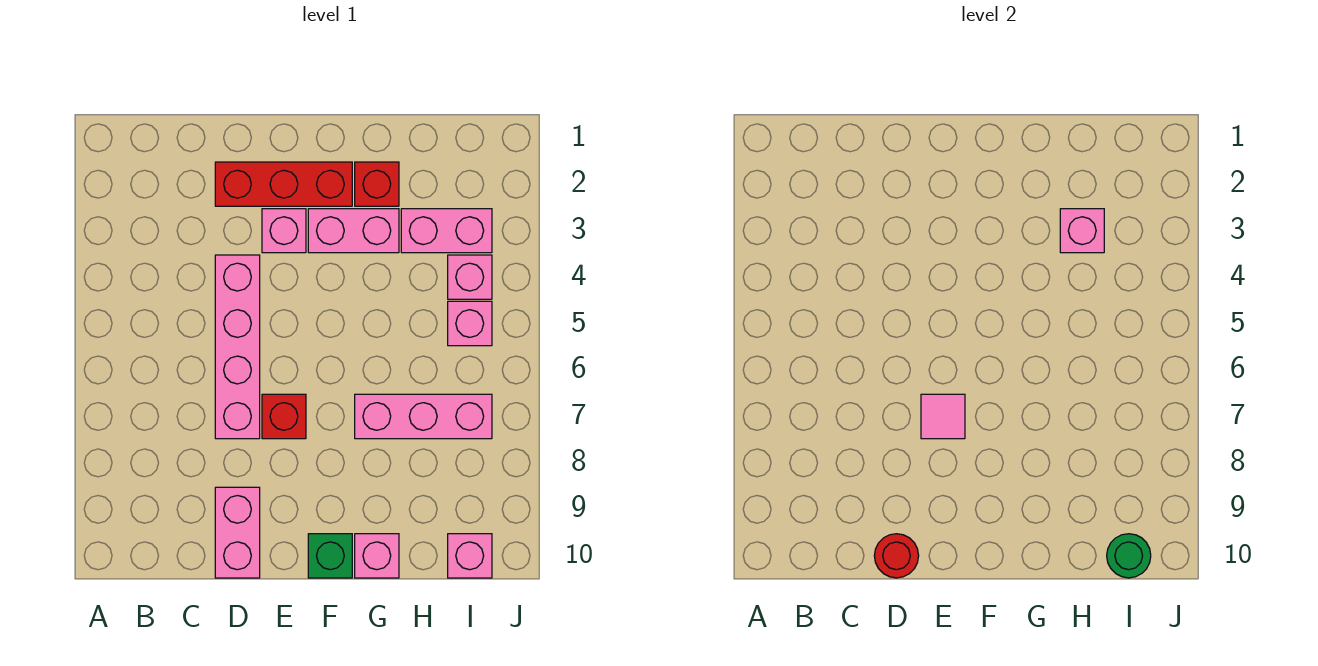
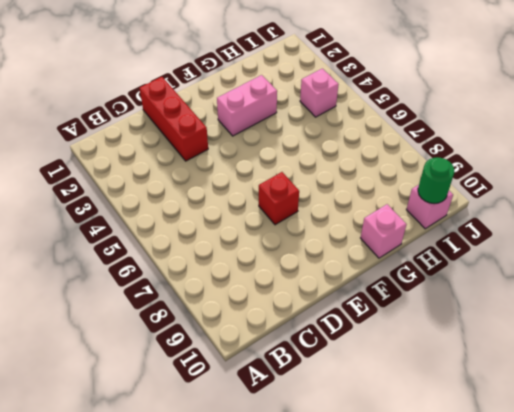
red 1x3 brick [140,77,208,161] -> red 1x3 brick turned to [215,162,352,206]
none -> pink 1x4 brick [215,255,260,439]
none -> pink 1x2 brick [215,487,260,578]
none -> pink 1x1 brick [262,209,306,253]

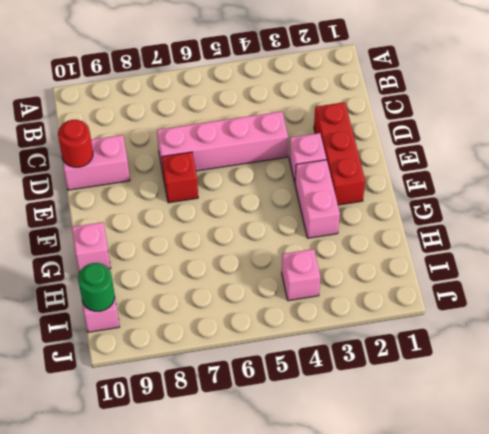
none -> green 1x1 brick [308,534,352,578]
none -> red 1x1 brick [355,162,399,206]
none -> pink 1x3 brick [355,394,492,439]

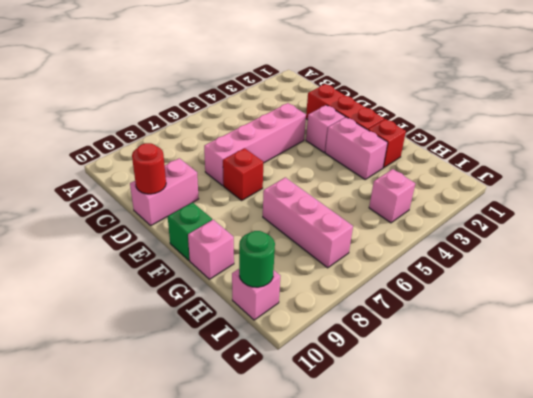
none -> pink 1x2 brick [401,209,492,253]
none -> pink 1x1 brick [448,301,492,346]
none -> pink 1x1 tile [921,394,965,439]

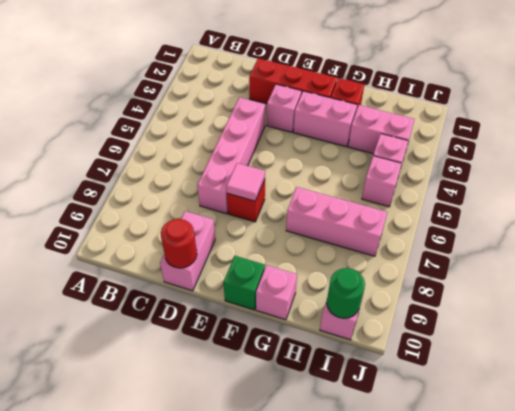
none -> pink 1x1 brick [1060,209,1104,253]

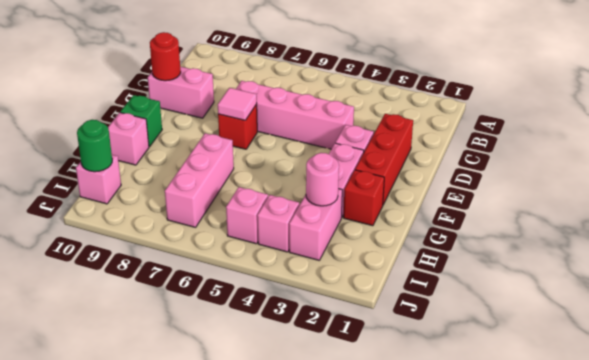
pink 1x1 round brick [306,153,339,206] -> pink 1x1 brick [1060,209,1104,253]

